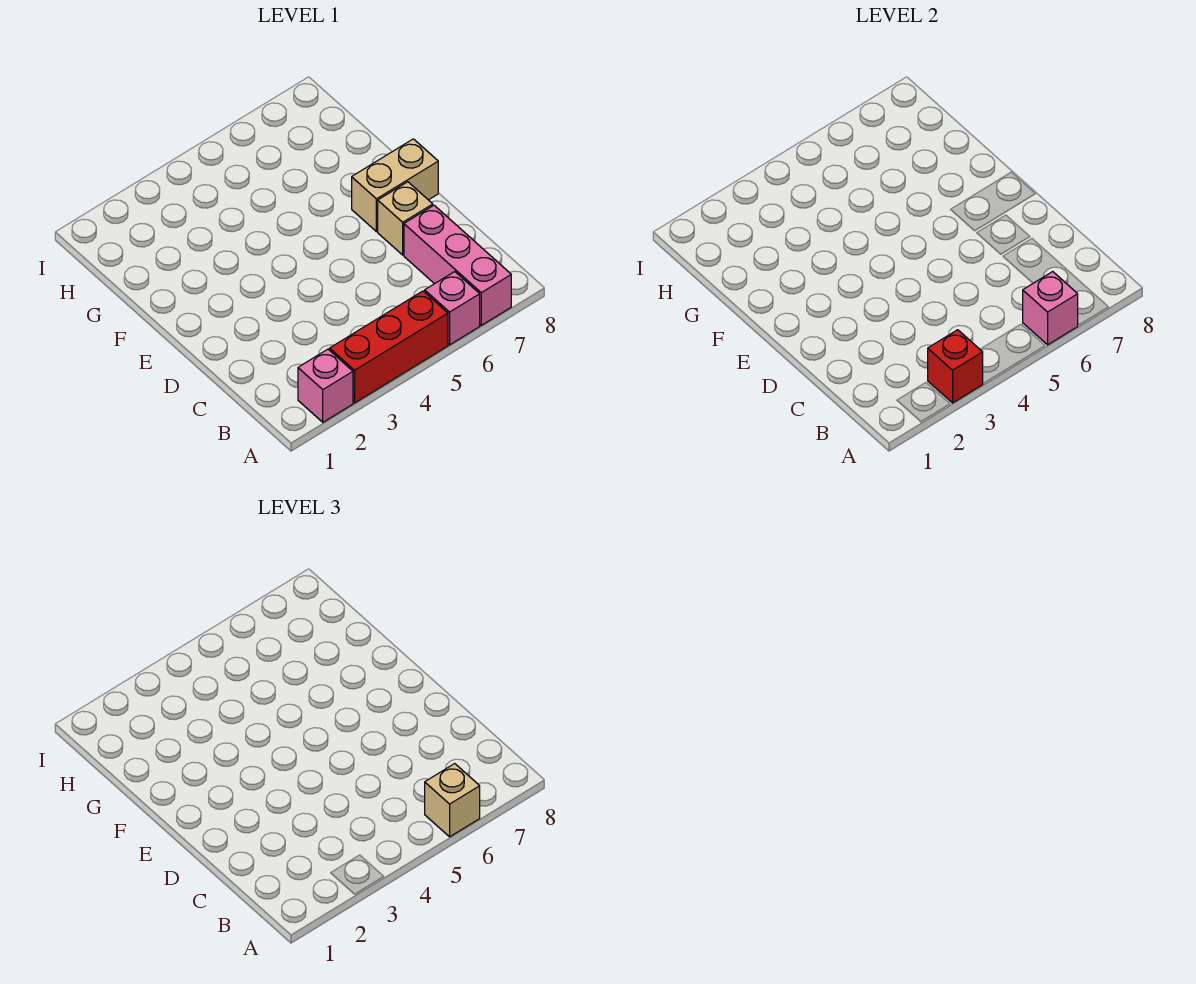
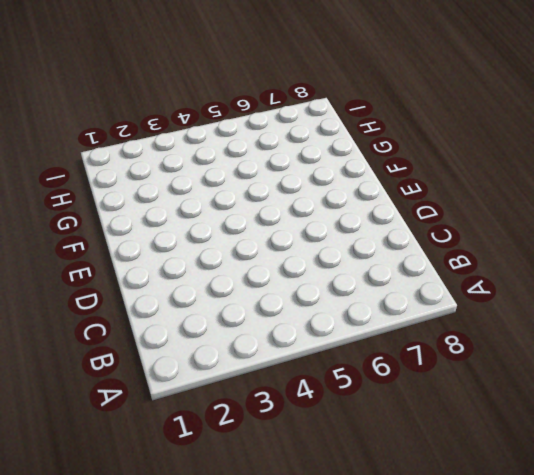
none -> pink 1x1 brick [298,349,353,422]
none -> red 1x3 brick [330,291,448,403]

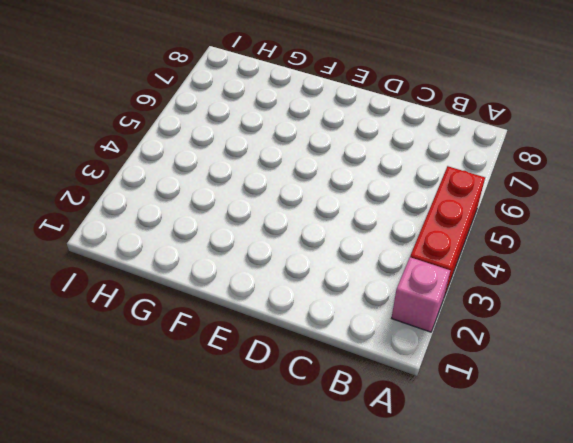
none -> pink 1x1 brick [425,272,480,345]
none -> pink 1x3 brick [404,205,511,325]

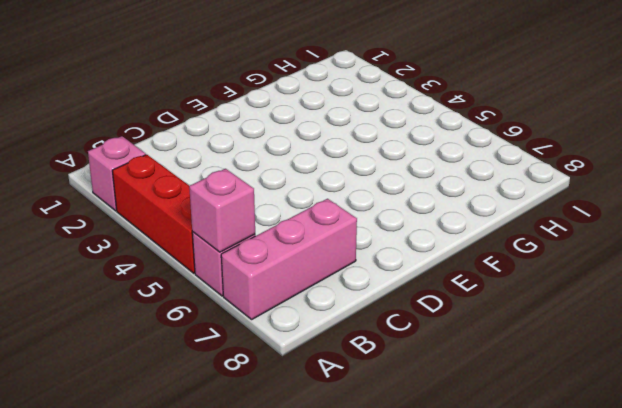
none -> tan 1x1 brick [378,182,433,255]
none -> tan 1x2 brick [352,139,438,232]

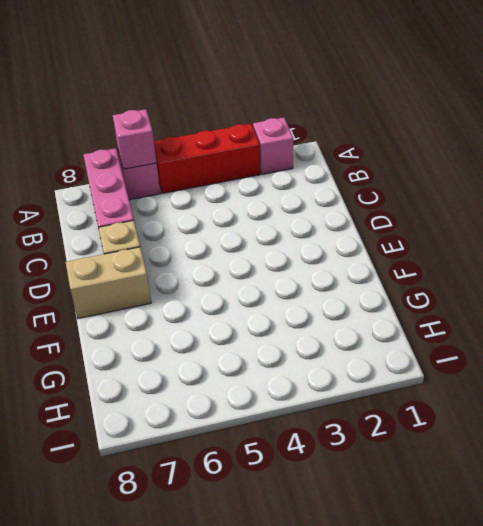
none -> red 1x1 brick [928,330,983,403]
none -> tan 1x1 brick [425,764,480,837]

